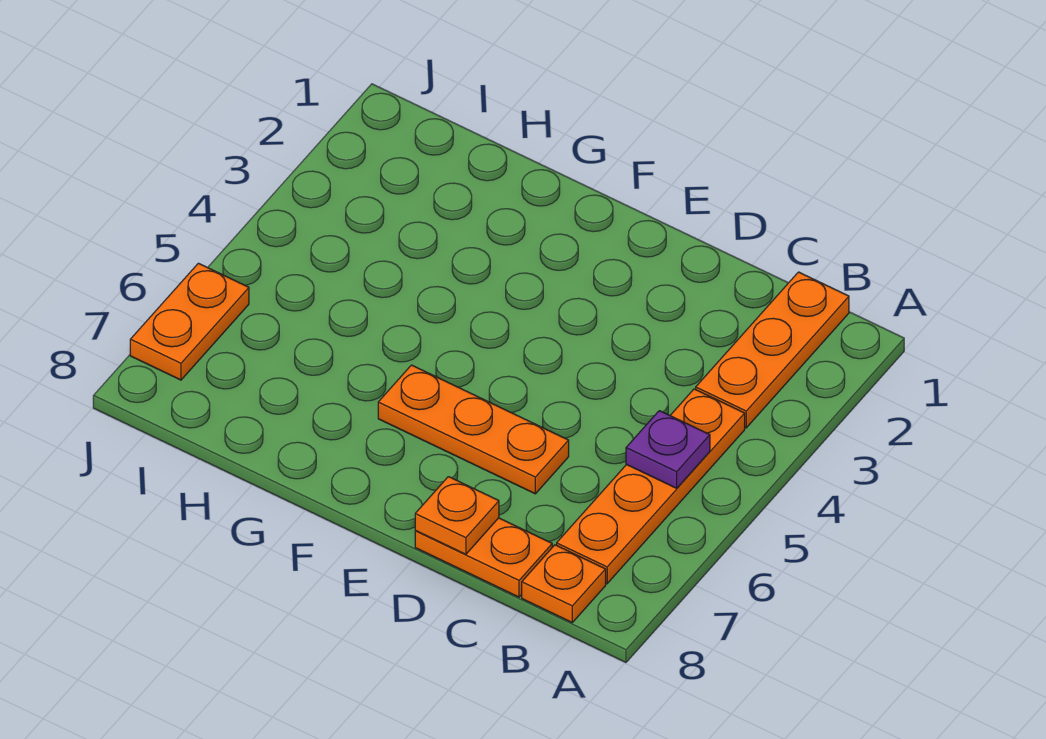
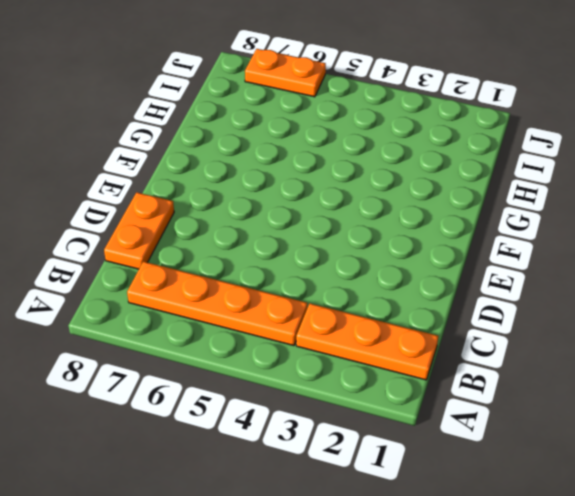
none -> orange 1x1 plate [522,545,606,622]
none -> orange 1x3 plate [378,365,569,494]

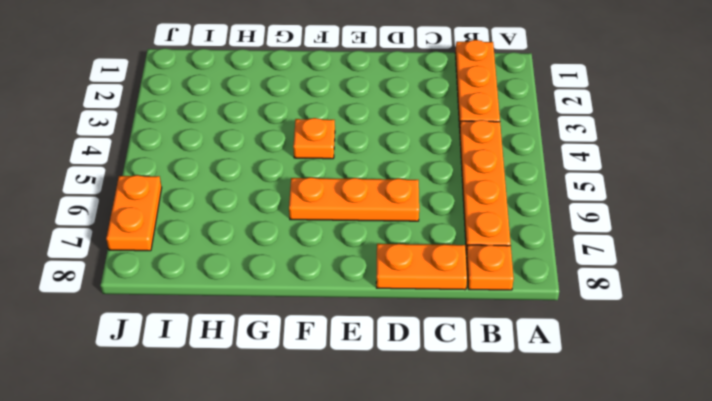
orange 1x1 plate [293,118,335,159] -> orange 1x1 plate moved to [415,477,499,554]
none -> purple 1x1 plate [626,411,710,488]

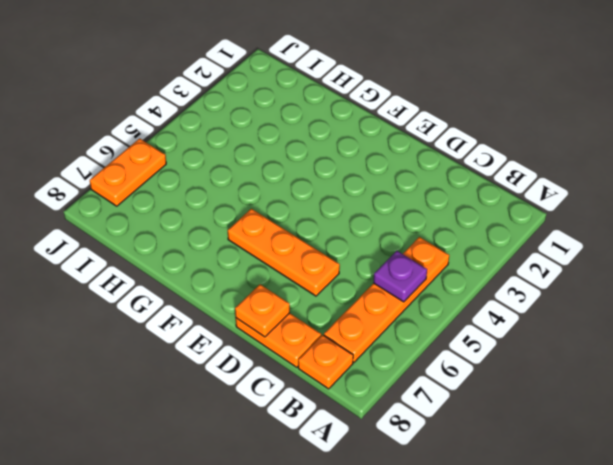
none -> orange 1x3 plate [696,272,849,428]

